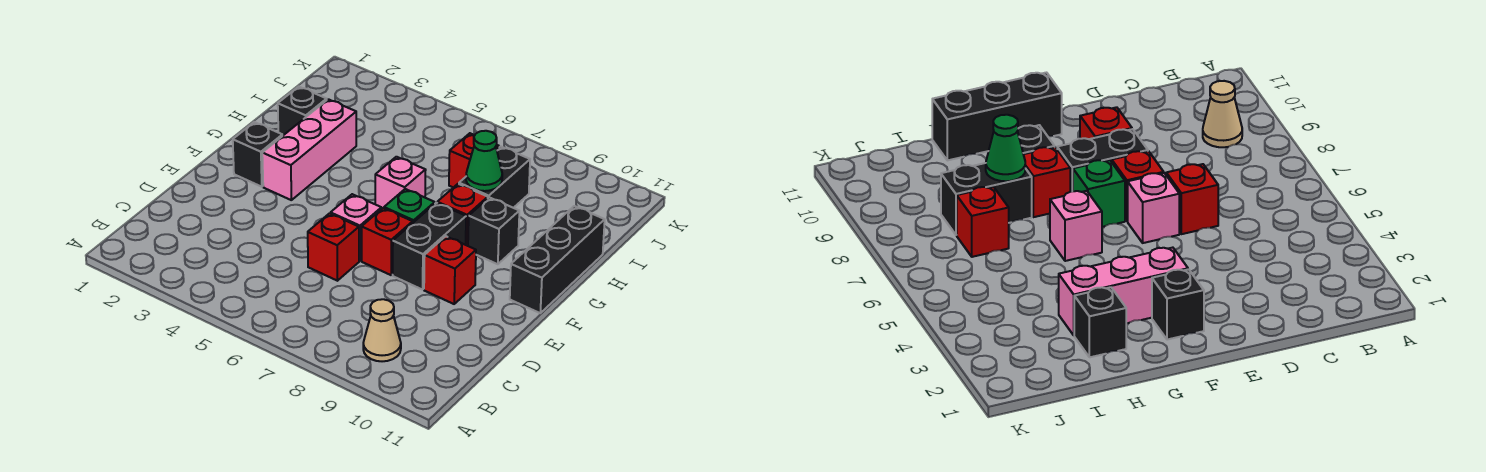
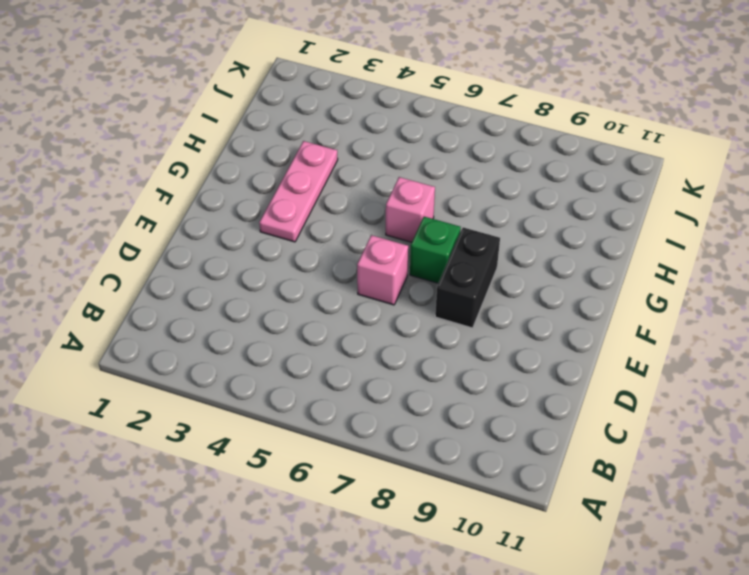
pink 1x3 plate [259,141,338,242] -> pink 1x3 brick [262,99,356,200]
none -> tan 1x1 cone [363,299,401,361]
none -> red 1x1 brick [308,213,359,281]
none -> red 1x1 brick [362,208,413,275]

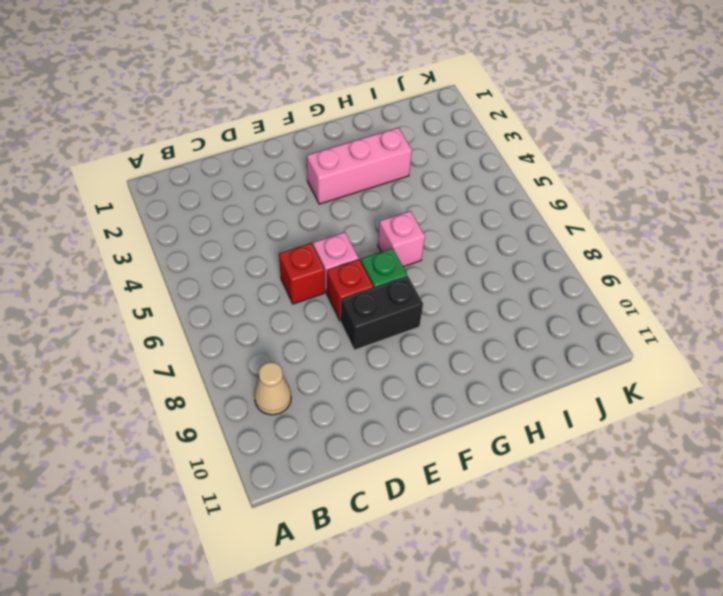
none -> red 1x1 brick [424,236,476,304]
none -> black 1x1 brick [233,122,282,187]
none -> black 1x3 brick [510,206,605,313]

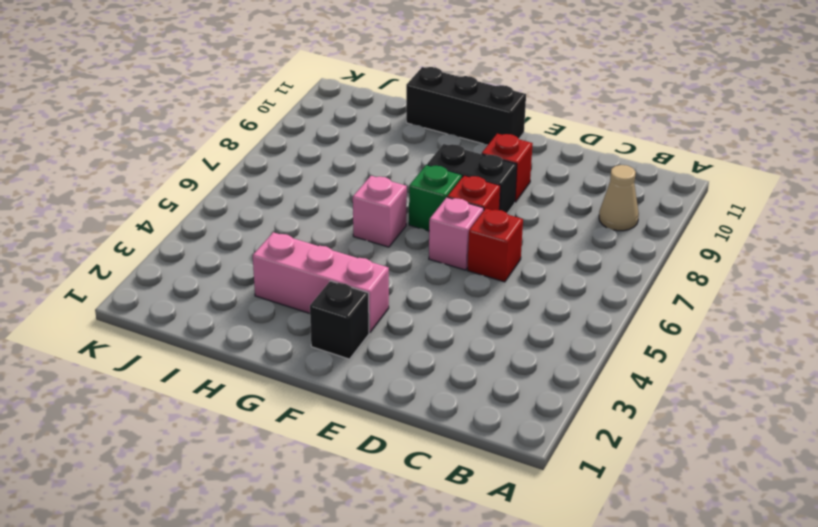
none -> red 1x1 brick [437,184,488,246]
none -> black 1x1 brick [468,197,519,264]
none -> black 1x1 brick [278,87,327,136]

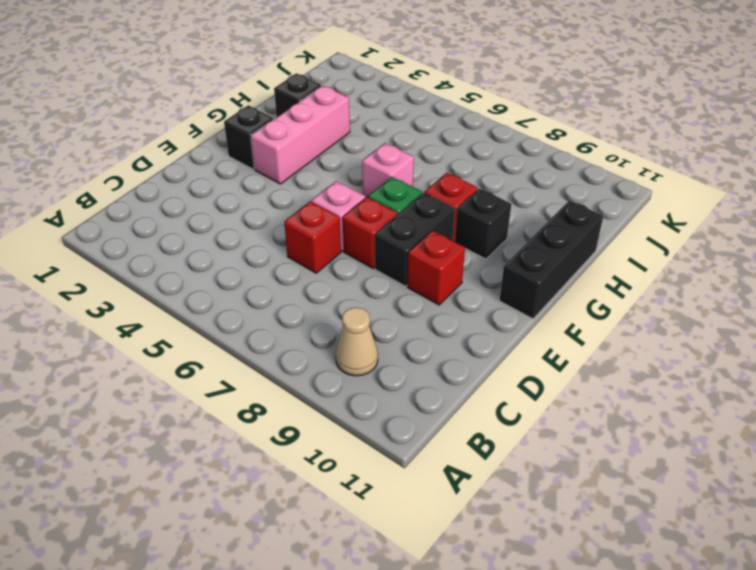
none -> black 1x2 brick [459,146,530,208]
none -> red 1x1 brick [449,133,499,188]
none -> green 1x1 cone [466,131,502,191]

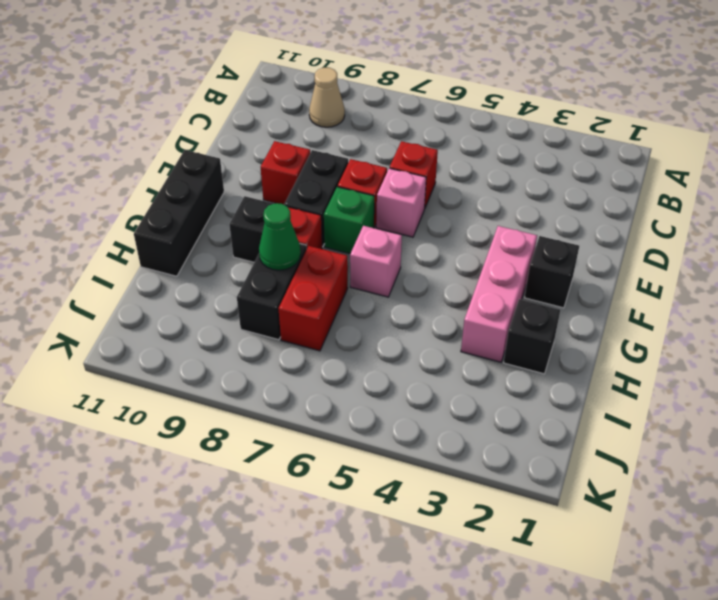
red 1x2 brick [279,246,348,351] -> red 1x1 brick [449,133,499,188]

